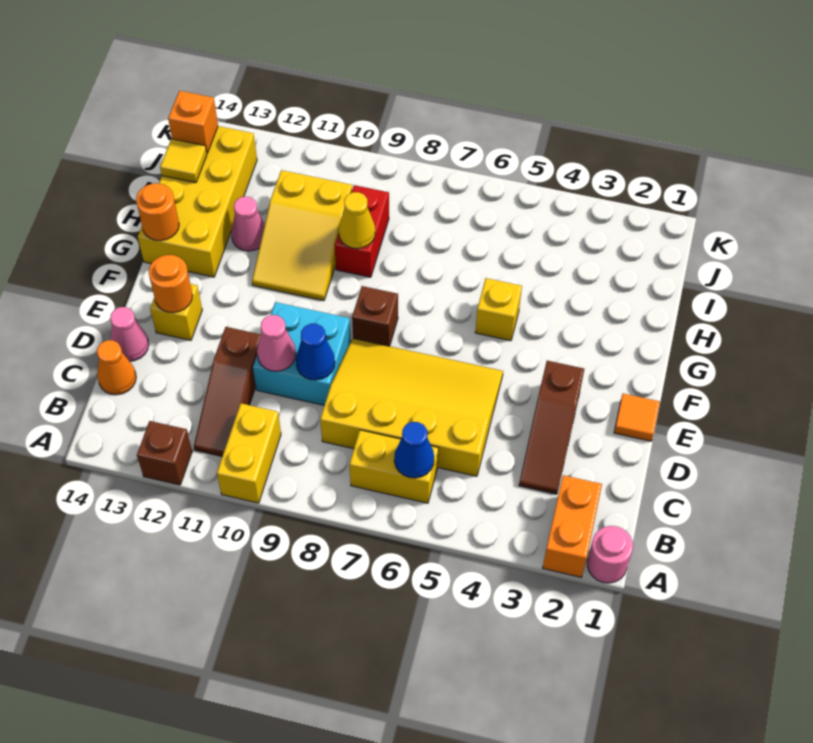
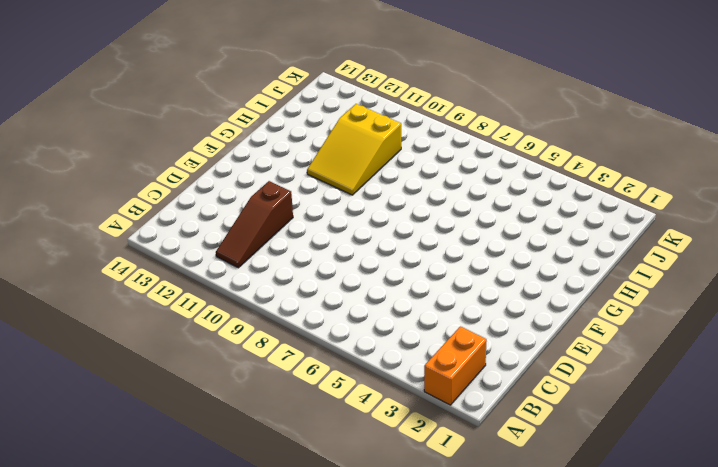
none -> pink 1x1 round brick [587,526,633,583]
none -> yellow 1x2 brick [217,403,281,503]
none -> brown 1x1 brick [137,421,192,485]

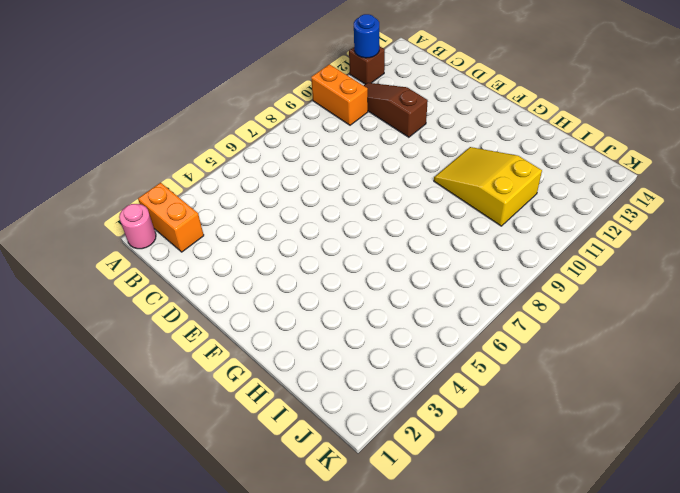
orange 1x2 brick [311,64,368,125] -> yellow 1x2 brick [217,403,281,503]
blue 1x1 round brick [354,14,379,58] -> none
none -> yellow 1x2 brick [349,430,438,503]
none -> brown 1x3 slope [519,361,584,494]
none -> yellow 3x4 slope [320,338,503,476]

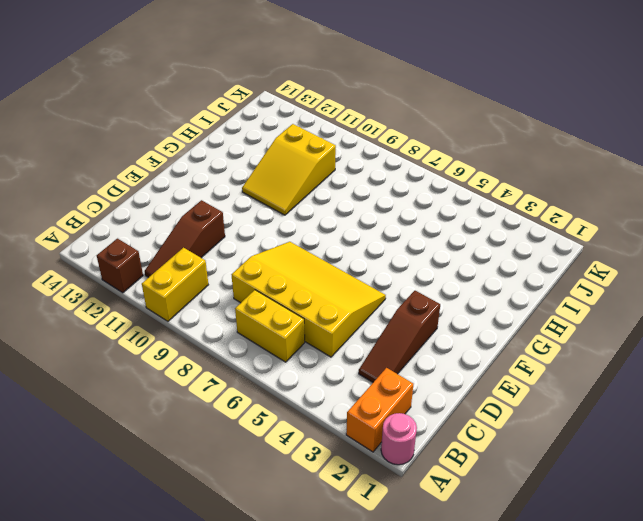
none -> orange 1x1 cone [97,340,136,395]
none -> cyan 2x2 brick [253,302,351,405]
none -> pink 1x1 cone [110,307,149,361]

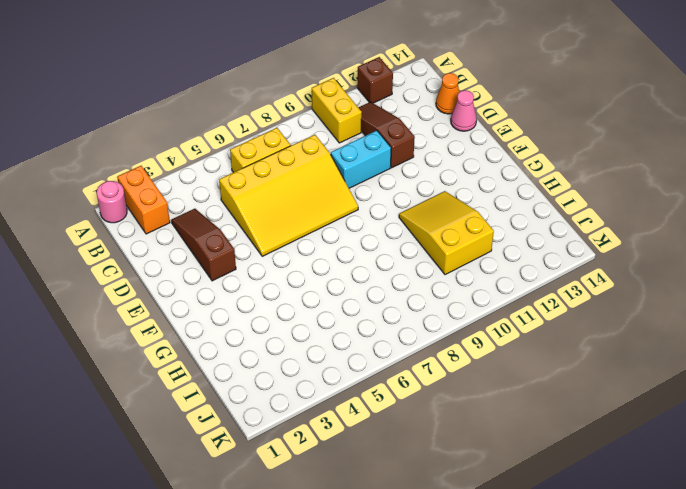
cyan 1x2 brick [331,130,391,188] -> cyan 2x2 brick [253,302,351,405]
none -> orange 1x1 tile [614,394,660,441]
none -> yellow 1x1 brick [150,284,202,340]
none -> brown 1x1 brick [352,286,398,346]

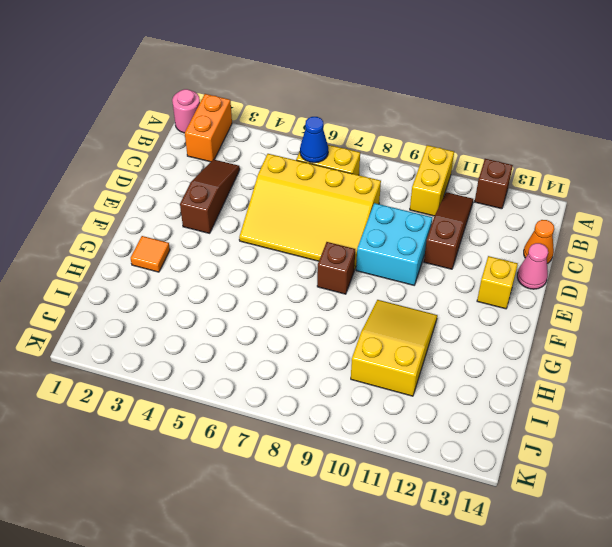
orange 1x1 tile [131,236,170,272] -> orange 1x1 tile moved to [614,394,660,441]
none -> yellow 1x1 brick [475,278,522,341]
none -> yellow 2x4 brick [138,126,257,277]
none -> red 1x2 brick [335,185,389,277]

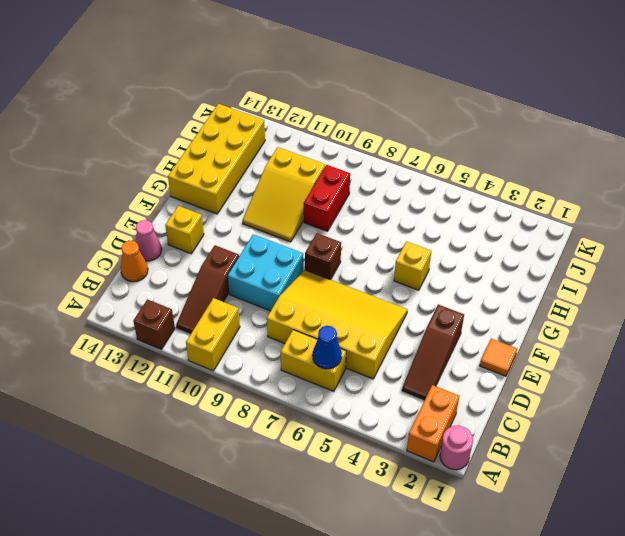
none -> pink 1x1 cone [231,197,265,251]
none -> blue 1x1 cone [296,324,335,380]
none -> pink 1x1 cone [257,315,296,371]

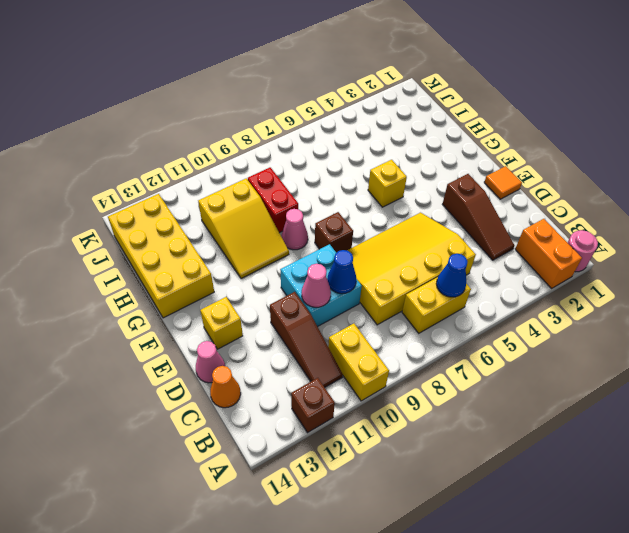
pink 1x1 cone [281,209,308,250] -> pink 1x1 cone moved to [231,197,265,251]
none -> orange 1x1 round brick [149,255,193,313]
none -> orange 1x1 round brick [136,183,179,241]
none -> yellow 1x1 cone [338,192,375,249]

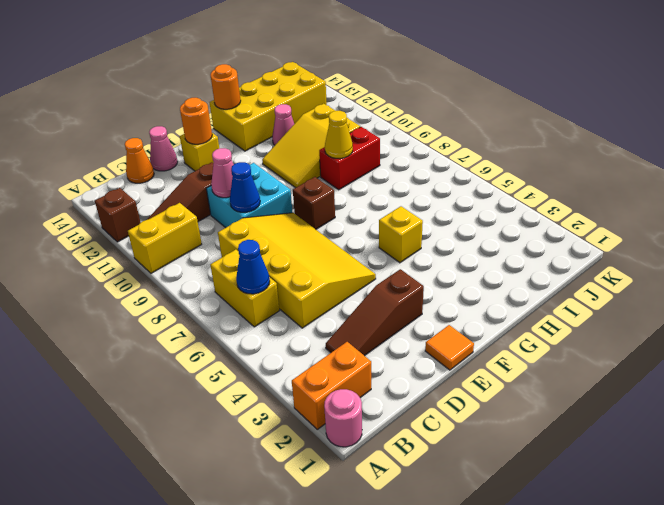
none -> yellow 1x1 tile [160,139,207,183]
none -> orange 1x1 brick [168,91,218,153]

